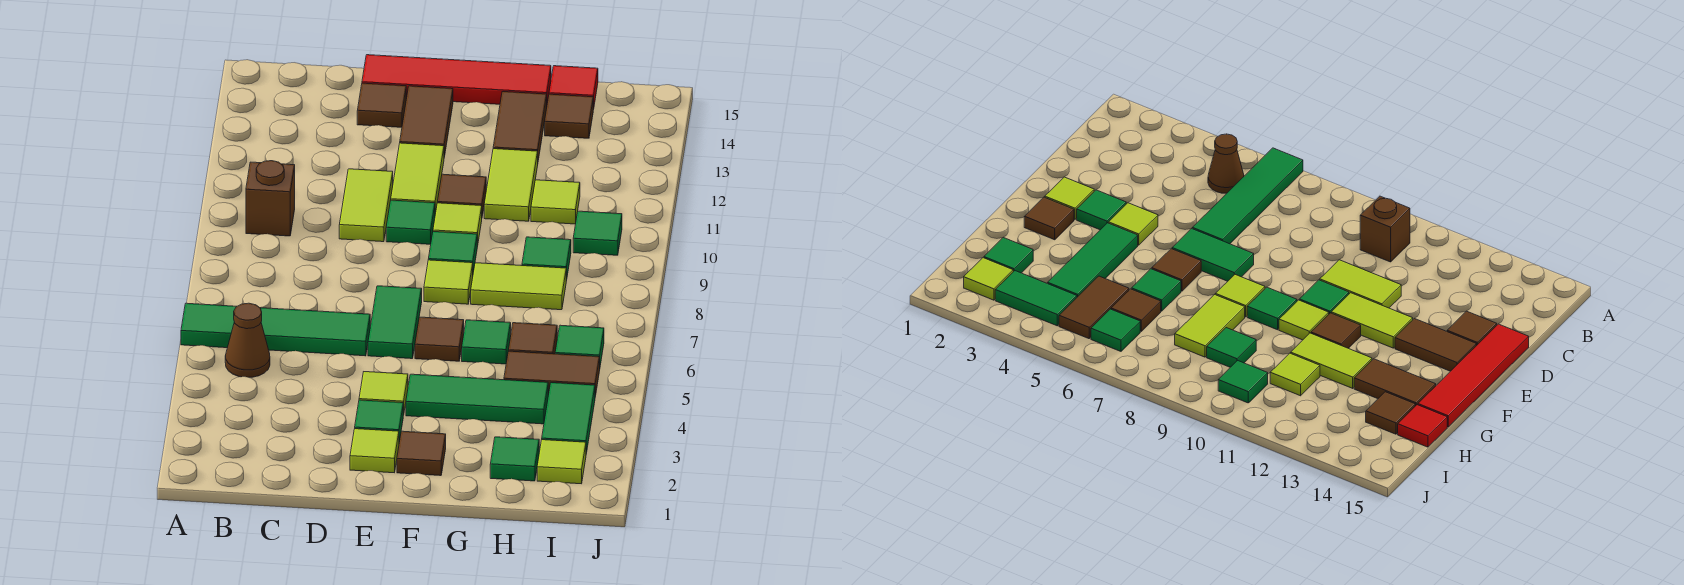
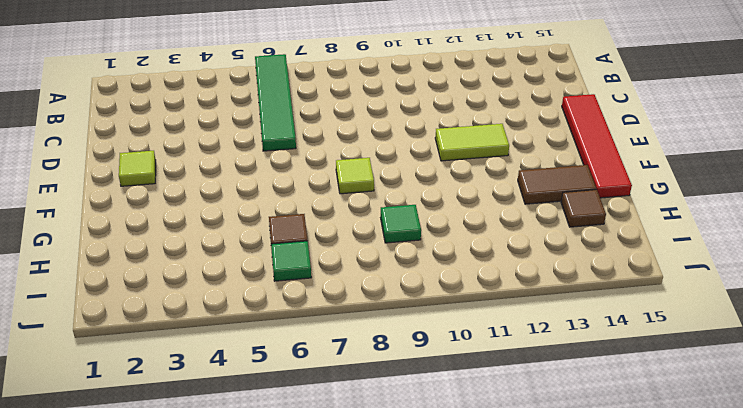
none -> brown 1x1 cone [225,303,270,377]
none -> brown 1x1 brick [246,161,295,236]
none -> lime 1x2 tile [339,169,393,242]
none -> brown 1x1 tile [357,83,406,127]

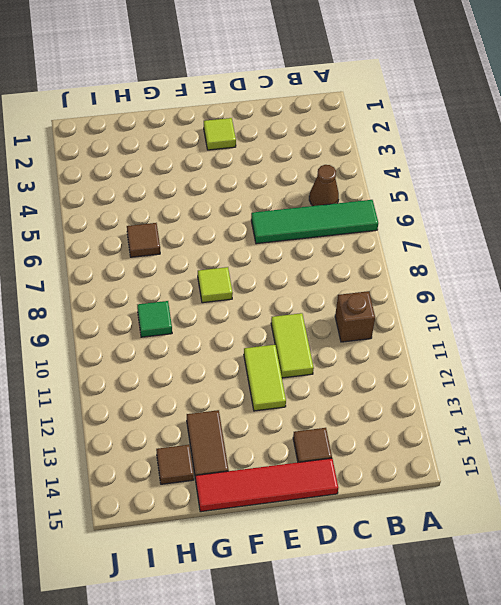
none -> green 1x1 tile [355,400,403,442]
none -> lime 1x1 tile [359,372,408,415]
none -> green 1x2 tile [368,286,422,359]
none -> green 1x1 tile [386,200,435,244]

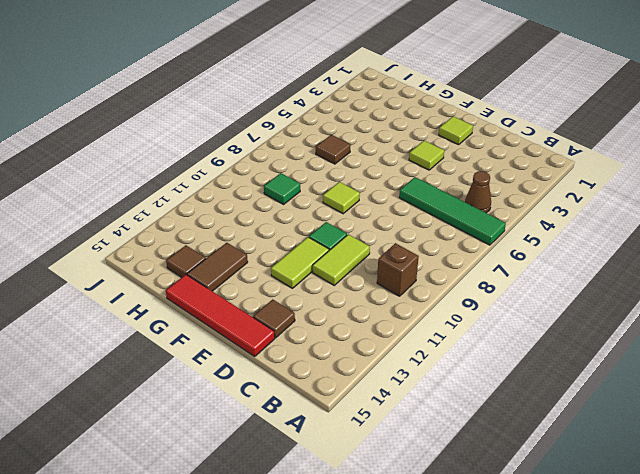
none -> green 1x1 tile [355,400,403,442]
none -> green 1x2 tile [368,286,422,359]
none -> brown 1x2 tile [400,86,453,157]
none -> brown 1x1 tile [397,431,446,476]

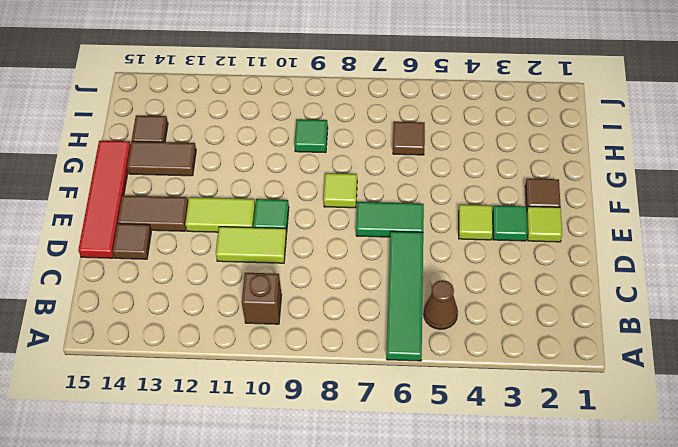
none -> green 1x3 tile [406,374,548,424]
none -> brown 1x1 tile [415,317,464,361]
none -> green 1x1 tile [428,232,477,272]
none -> lime 1x1 tile [433,203,482,247]

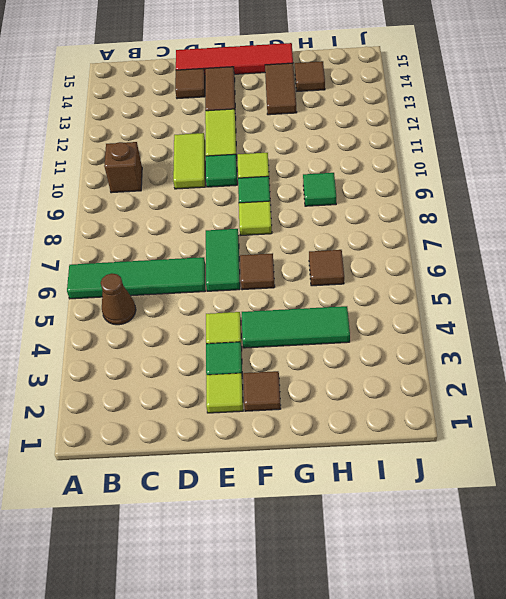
none -> brown 1x1 tile [438,174,486,216]
none -> green 1x1 tile [462,320,511,364]
none -> lime 1x2 tile [471,263,566,310]
none -> lime 1x2 tile [484,149,538,221]

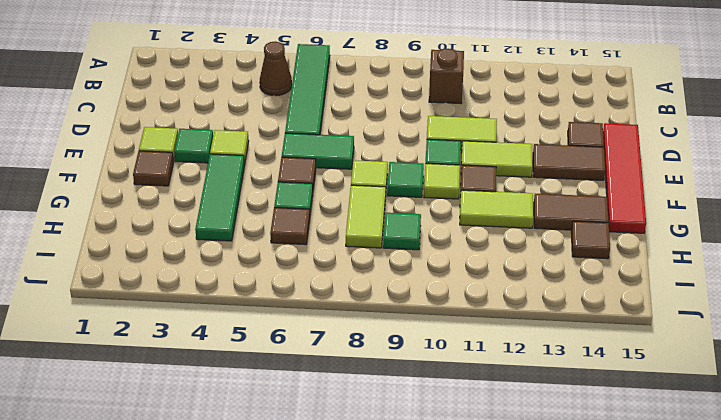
none -> green 1x1 tile [490,437,539,481]
none -> brown 1x2 tile [504,351,600,396]
none -> lime 1x1 tile [531,180,580,224]
none -> red 1x1 tile [549,66,598,110]

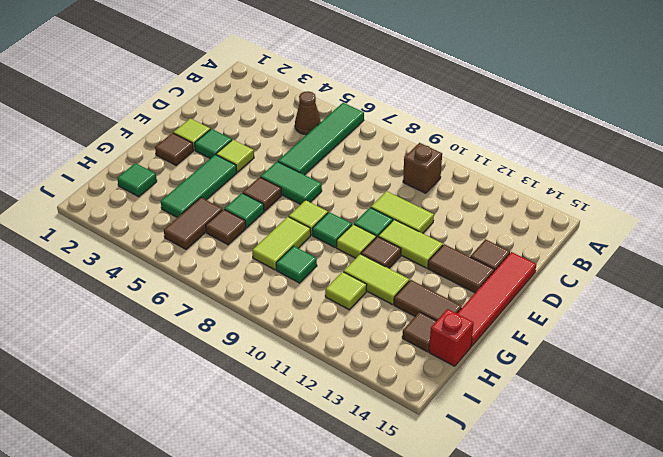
red 1x1 brick [429,309,474,366] -> red 1x1 tile [549,66,598,110]
none -> lime 1x1 tile [537,440,586,484]
none -> green 1x2 tile [542,383,595,453]
none -> green 1x1 tile [555,325,604,365]
none -> green 1x1 tile [573,211,622,255]

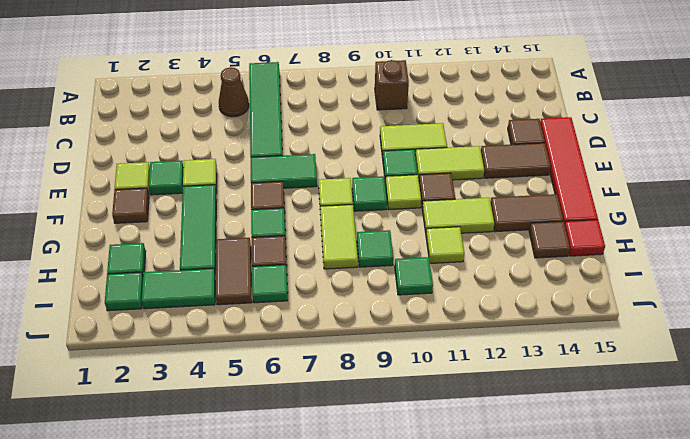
green 1x1 tile [105,272,143,311] -> lime 1x1 tile [537,440,586,484]

